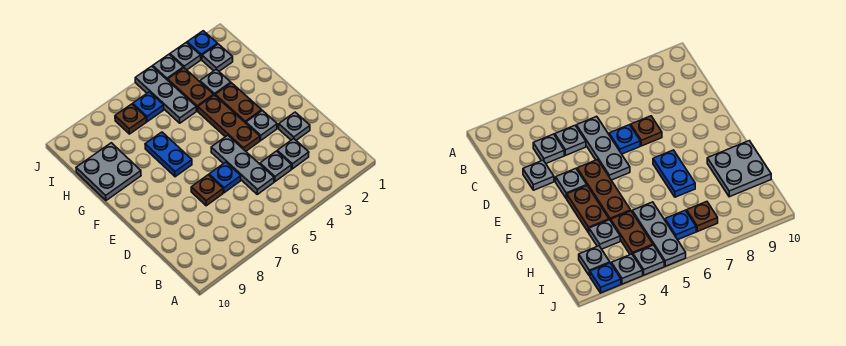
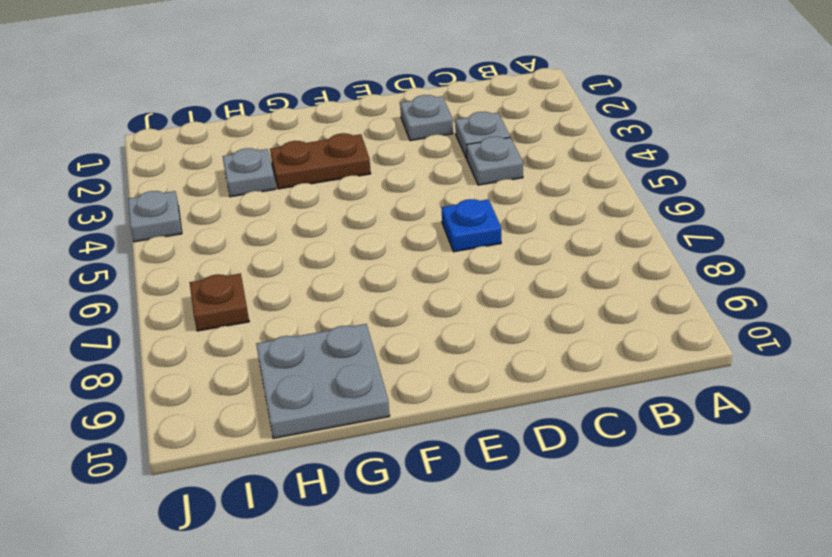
none -> grey 1x3 plate [211,135,274,194]
none -> brown 1x1 plate [191,175,223,206]
none -> grey 1x1 plate [246,111,277,140]

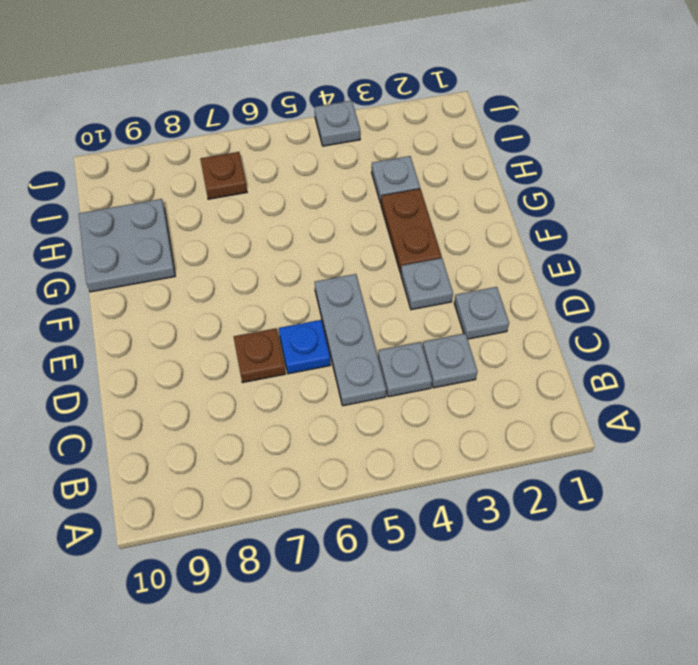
none -> brown 1x3 plate [198,95,260,151]
none -> blue 1x2 plate [145,132,192,177]
none -> brown 1x2 plate [168,68,214,111]

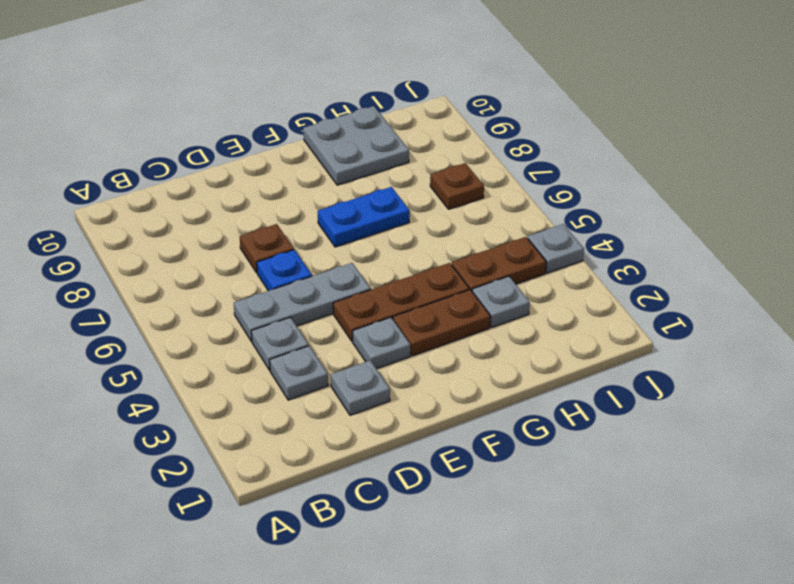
none -> grey 1x3 plate [135,66,196,123]
none -> grey 1x1 plate [202,44,233,71]
none -> blue 1x1 plate [133,92,164,122]

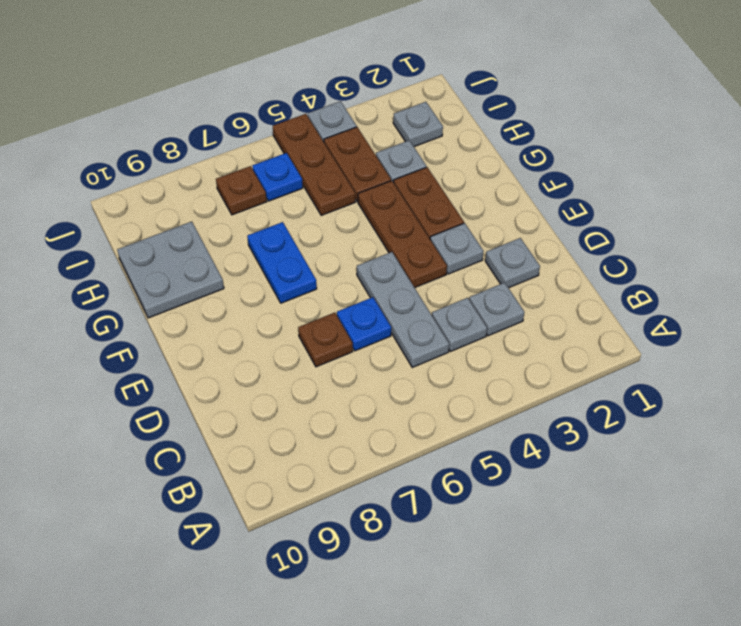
brown 1x3 plate [273,114,355,215] -> grey 1x3 plate [135,66,196,123]
none -> blue 1x1 plate [187,31,218,60]
none -> grey 1x1 plate [170,42,201,70]

